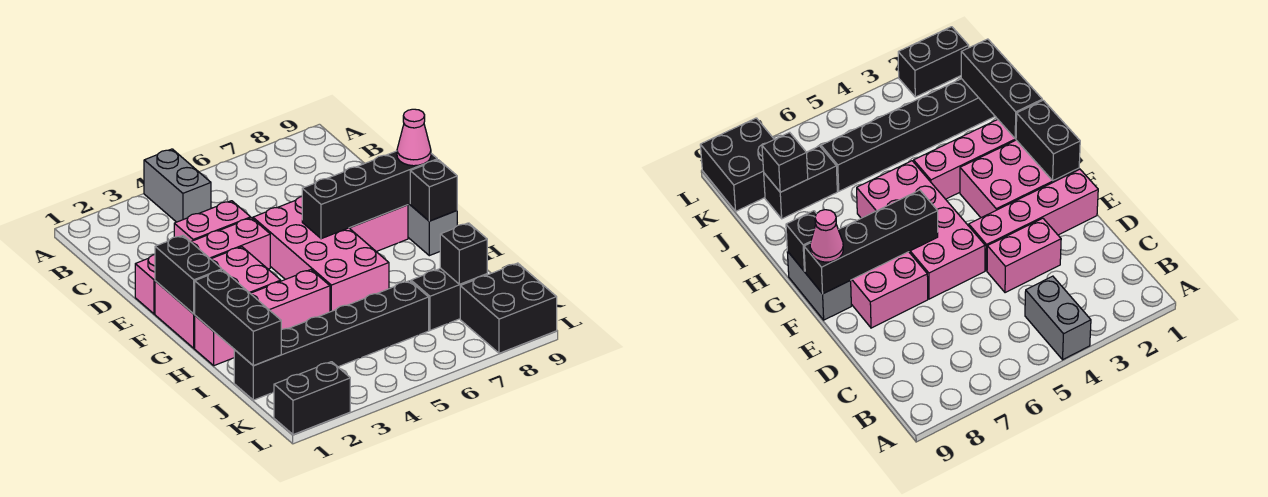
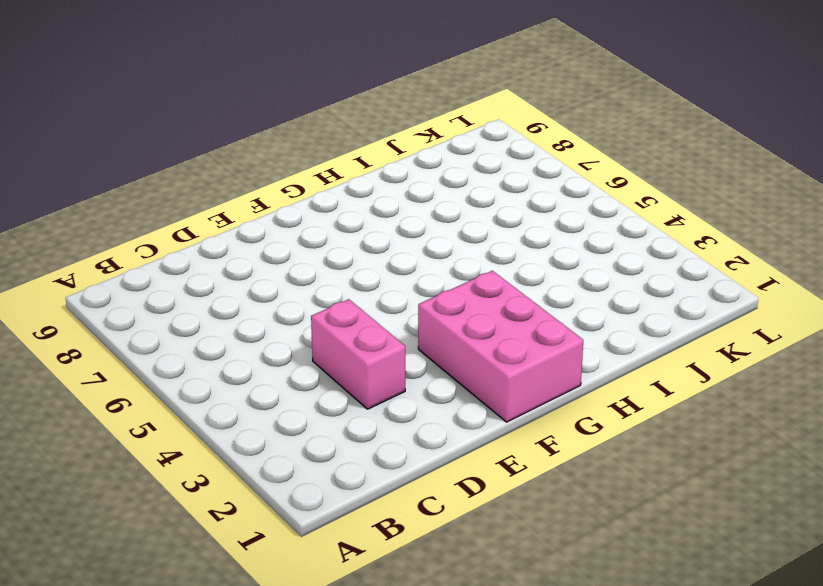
none -> grey 1x2 brick [144,149,211,222]
none -> pink 1x4 brick [135,218,270,314]
none -> pink 2x4 brick [253,197,389,312]

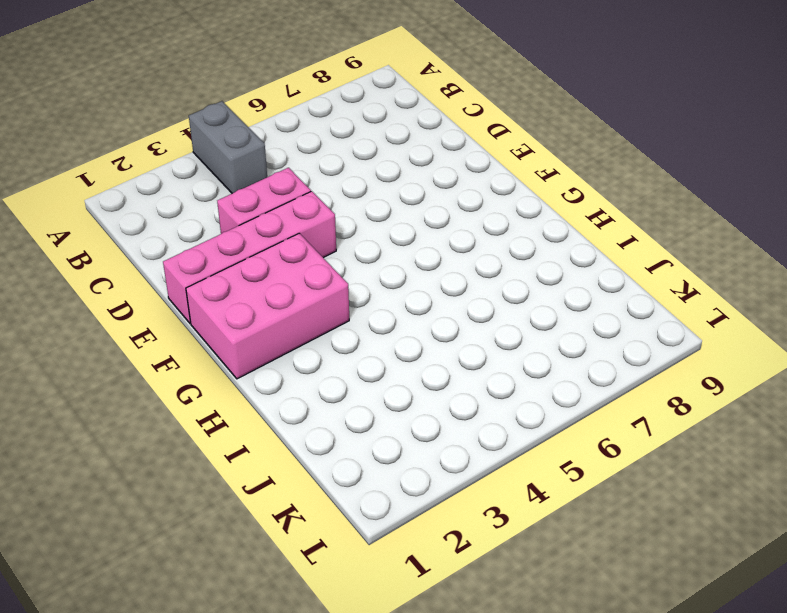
none -> pink 2x4 brick [253,197,389,312]
none -> pink 2x2 brick [350,205,408,252]
none -> grey 1x2 brick [408,204,457,256]

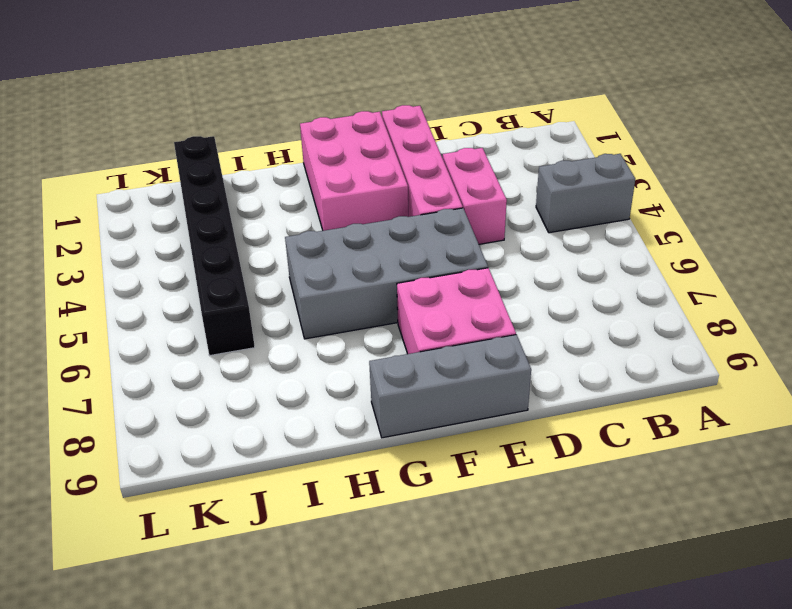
grey 2x4 brick [285,208,488,339] -> pink 2x4 brick [253,197,389,312]
grey 1x3 brick [369,335,531,438] -> grey 1x2 brick [408,204,457,256]
none -> pink 1x4 brick [195,270,330,366]
none -> black 1x2 brick [411,268,487,330]
none -> black 2x2 brick [460,263,557,353]

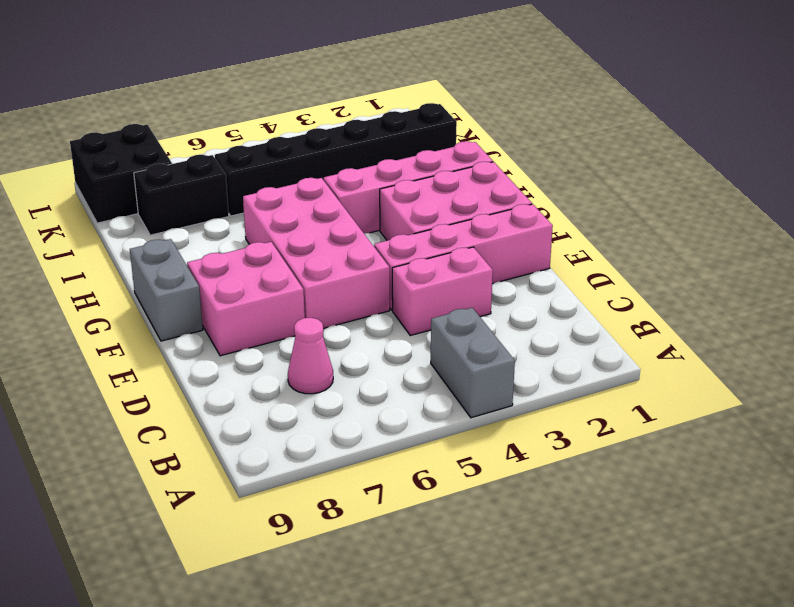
pink 1x1 cone [288,318,333,394] -> pink 1x1 cone moved to [397,109,431,166]
none -> black 1x2 brick [274,362,350,435]
none -> black 1x2 brick [155,235,222,314]
none -> black 1x4 brick [302,151,437,239]

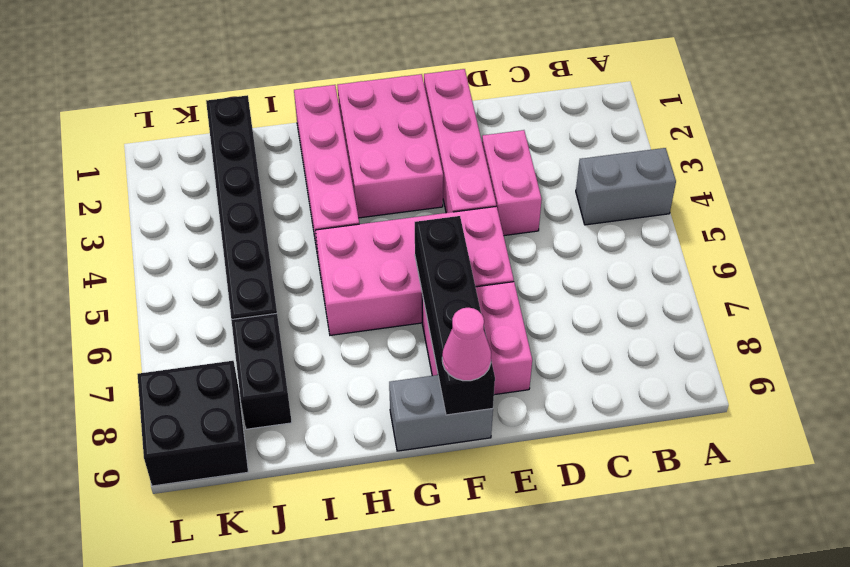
none -> black 1x2 brick [274,362,350,435]
none -> black 1x2 brick [155,235,222,314]
none -> black 1x1 brick [410,160,457,221]

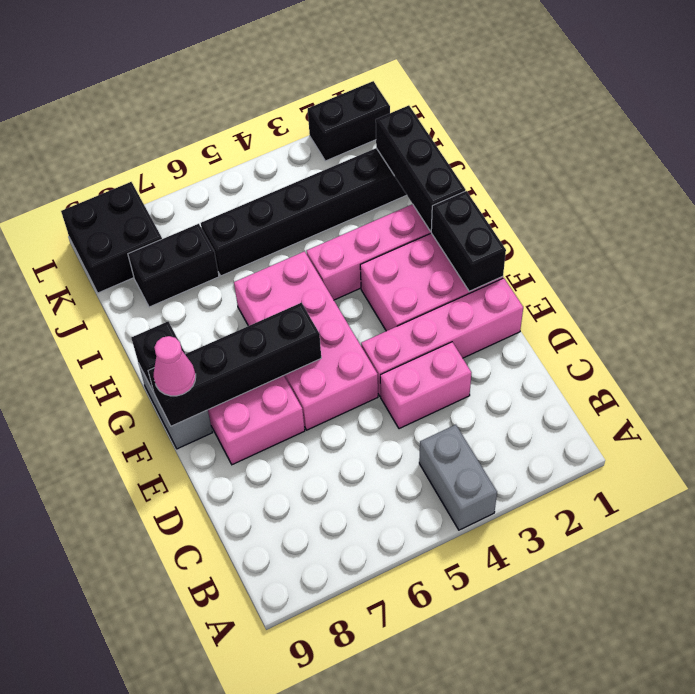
none -> black 1x1 brick [440,223,487,284]

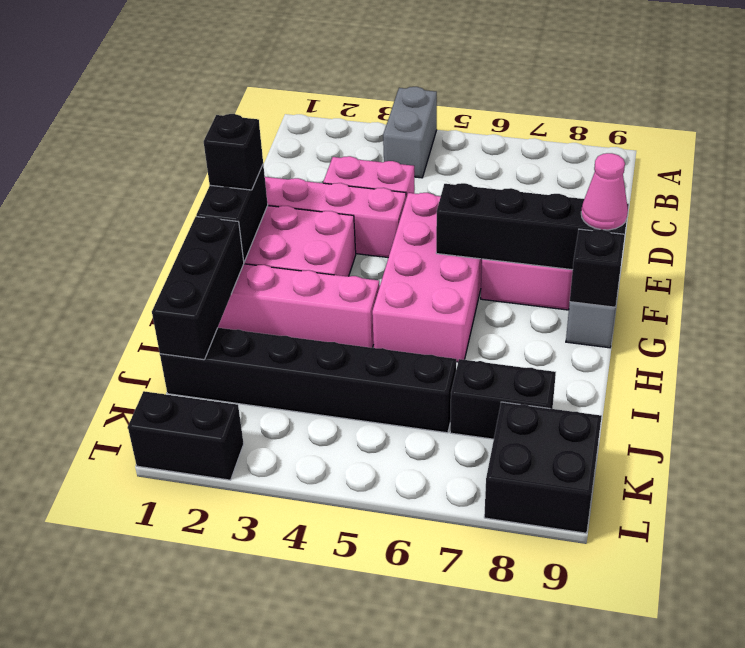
black 1x1 brick [204,114,263,190] -> black 1x1 brick moved to [440,223,487,284]

